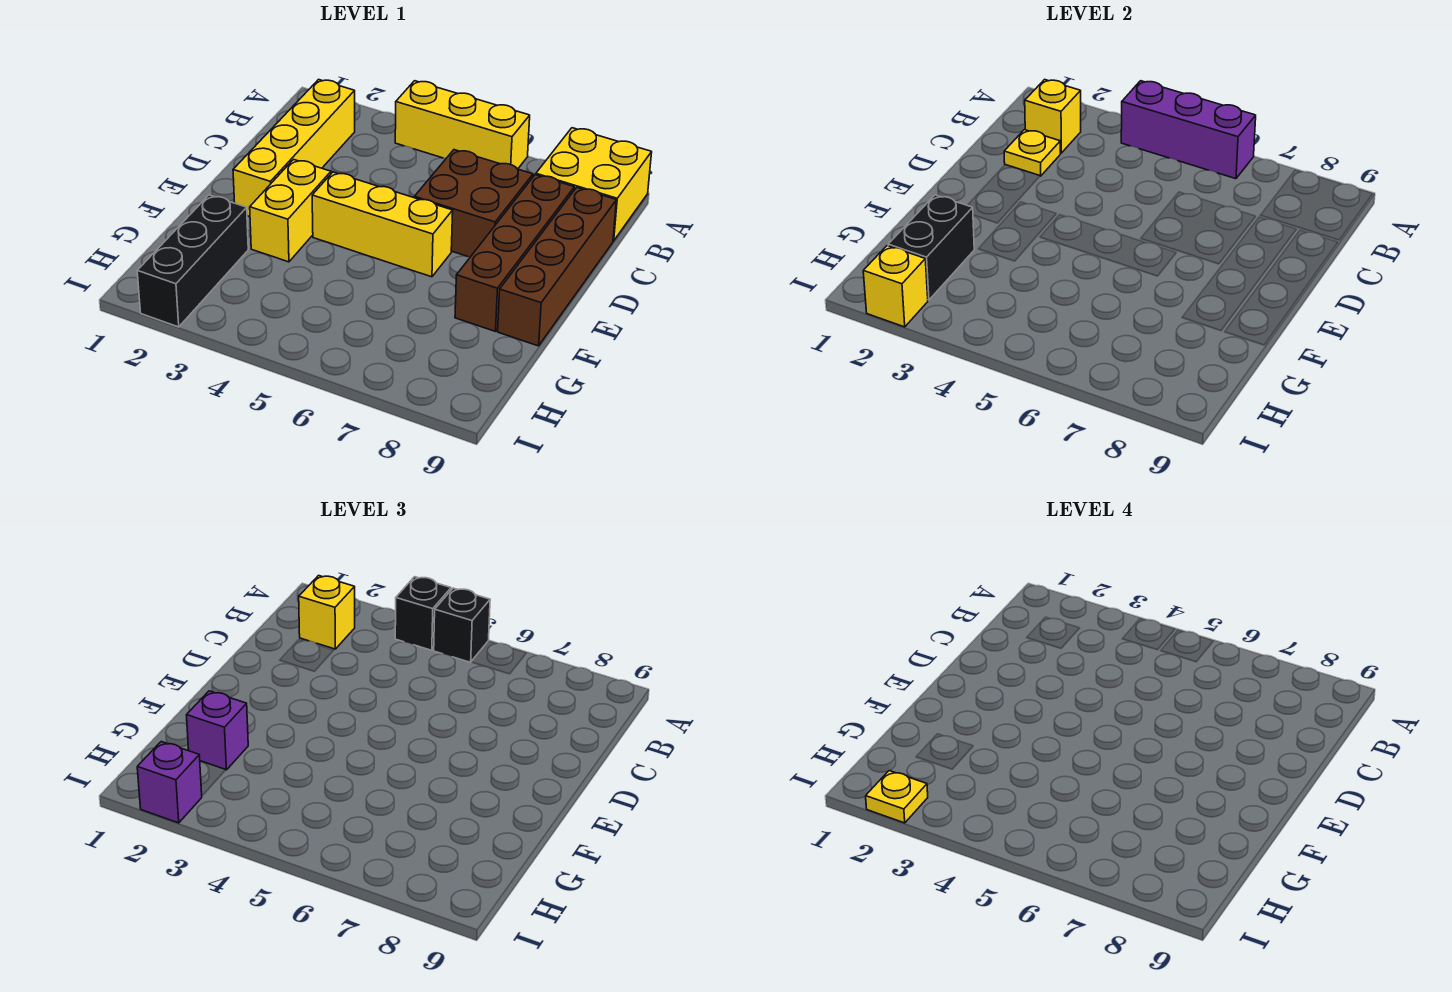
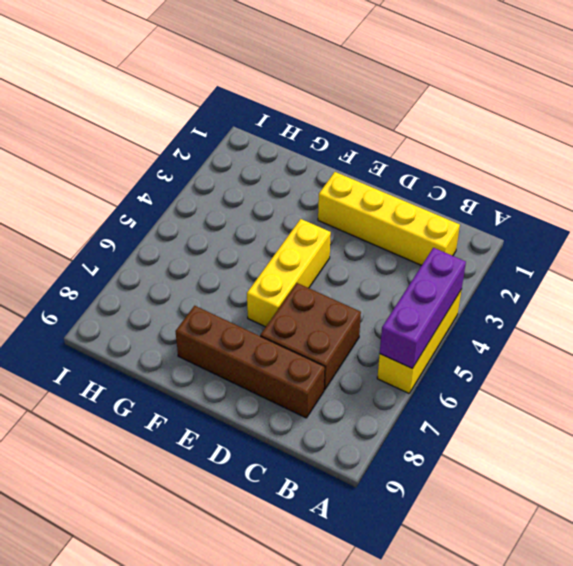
none -> yellow 2x2 brick [536,128,652,241]
none -> brown 1x4 brick [498,187,616,346]
none -> yellow 1x2 brick [250,159,331,262]

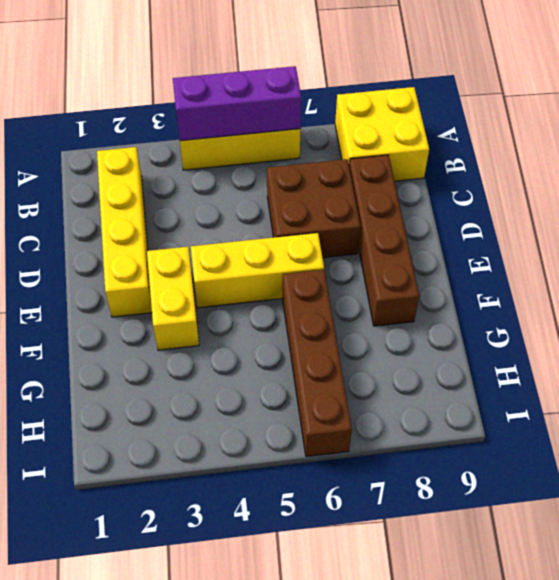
brown 1x4 brick [283,270,352,456] -> brown 1x4 brick moved to [498,187,616,346]
none -> black 1x3 brick [137,195,248,327]
none -> yellow 1x1 brick [1025,80,1081,153]
none -> yellow 1x1 plate [1004,130,1060,176]

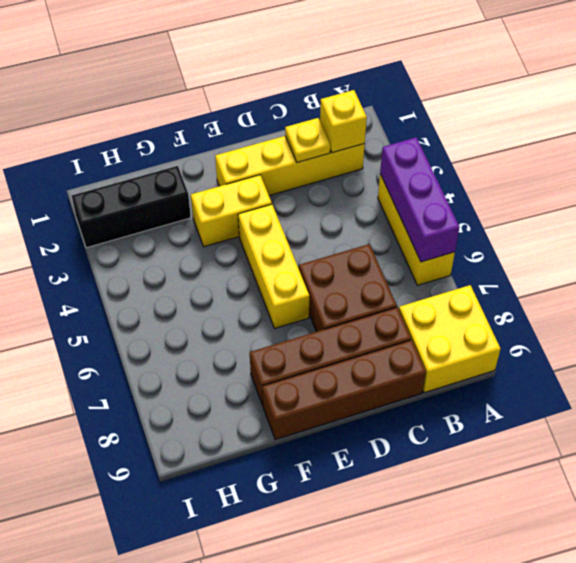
none -> black 1x2 brick [888,195,974,300]
none -> yellow 1x1 brick [863,246,928,327]
none -> black 1x1 brick [395,577,451,650]

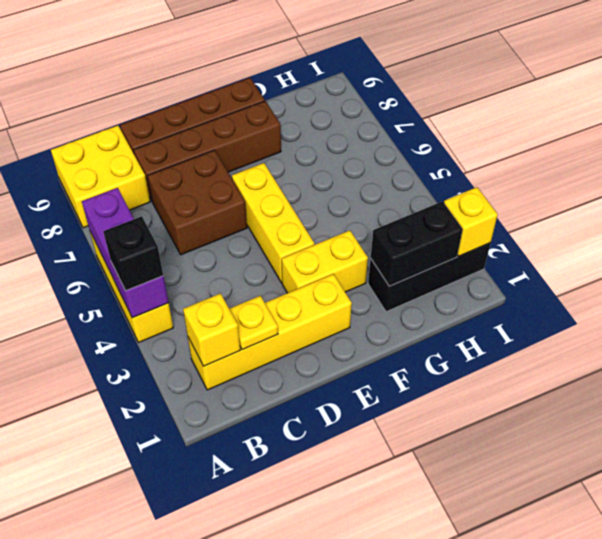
none -> black 1x1 brick [433,588,490,662]
none -> yellow 1x1 brick [299,576,355,649]
none -> purple 1x1 brick [187,691,248,770]

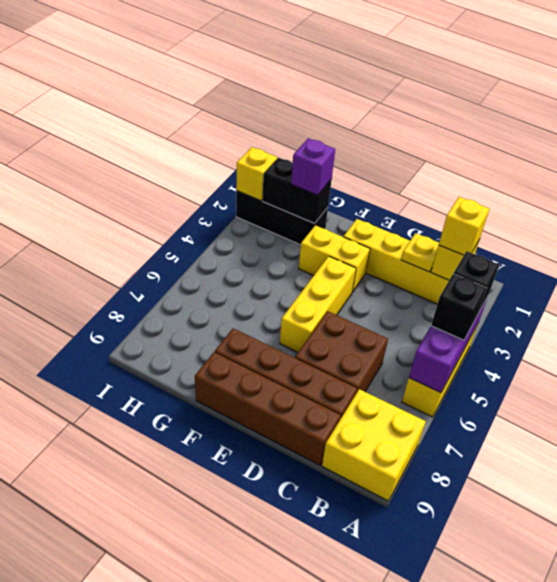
none -> purple 1x1 brick [137,742,202,823]
none -> yellow 1x1 plate [866,771,928,823]

